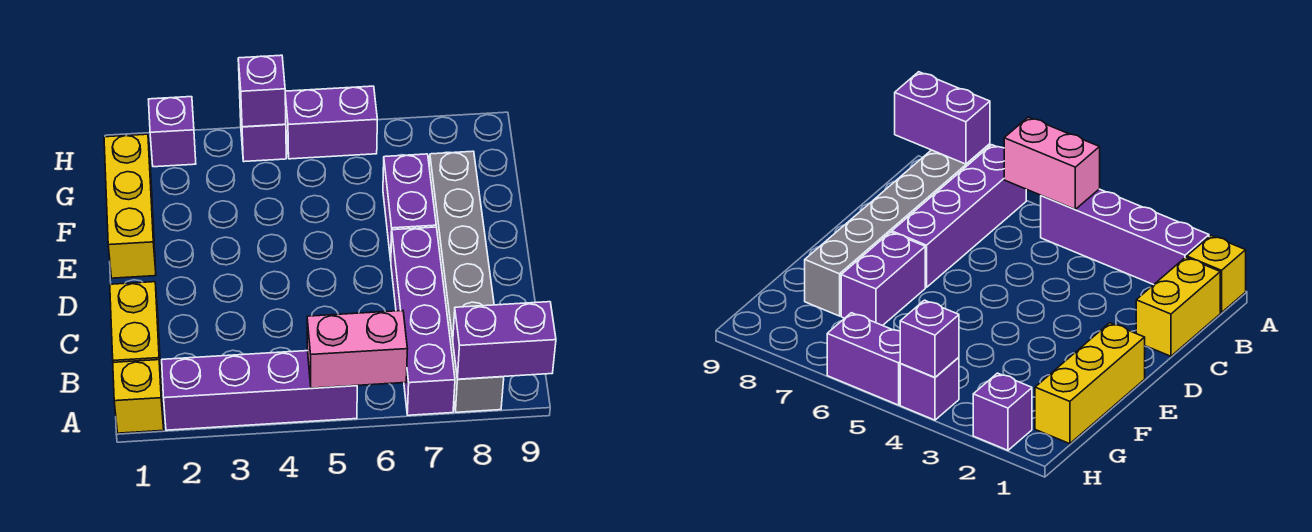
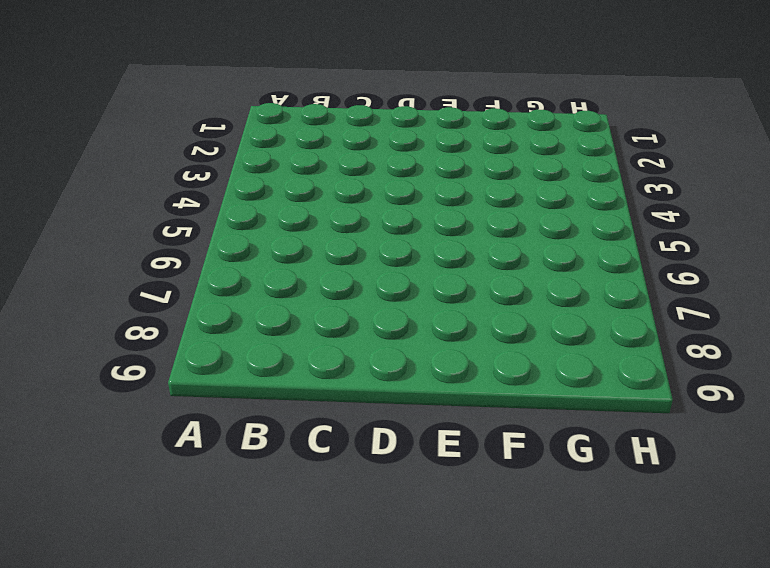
none -> yellow 1x1 brick [113,360,164,433]
none -> purple 1x4 brick [162,351,357,430]
none -> purple 1x4 brick [391,227,455,415]

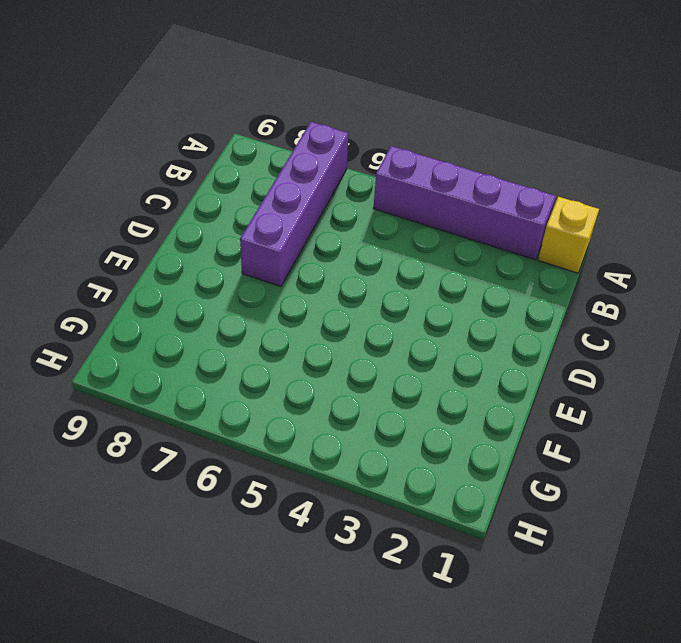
none -> grey 1x6 brick [429,151,504,412]
none -> yellow 1x2 brick [110,282,162,388]
none -> yellow 1x3 brick [104,134,156,278]

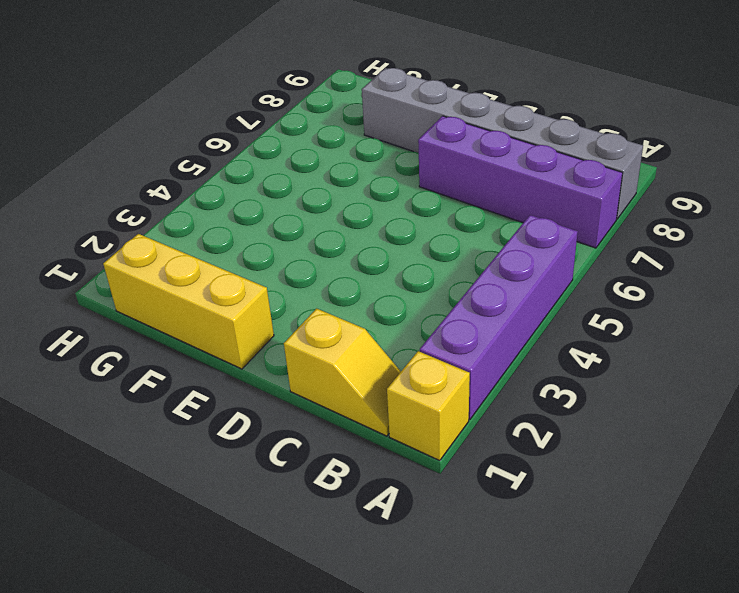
yellow 1x2 slope [284,309,401,436] -> yellow 1x2 brick [110,282,162,388]
none -> purple 1x2 brick [383,154,436,260]
none -> purple 1x1 brick [148,97,196,167]
none -> purple 1x1 brick [240,105,286,162]

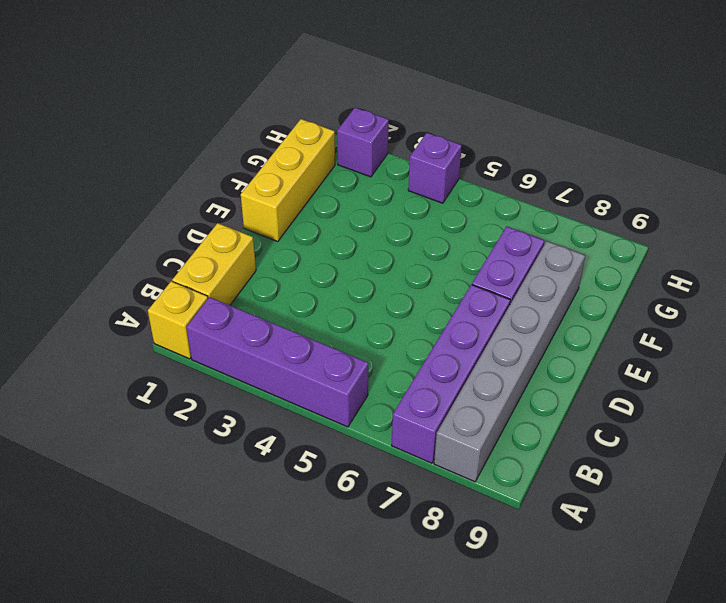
none -> purple 1x2 brick [285,86,377,159]
none -> pink 1x2 brick [307,311,407,388]
none -> purple 1x2 brick [453,302,556,379]

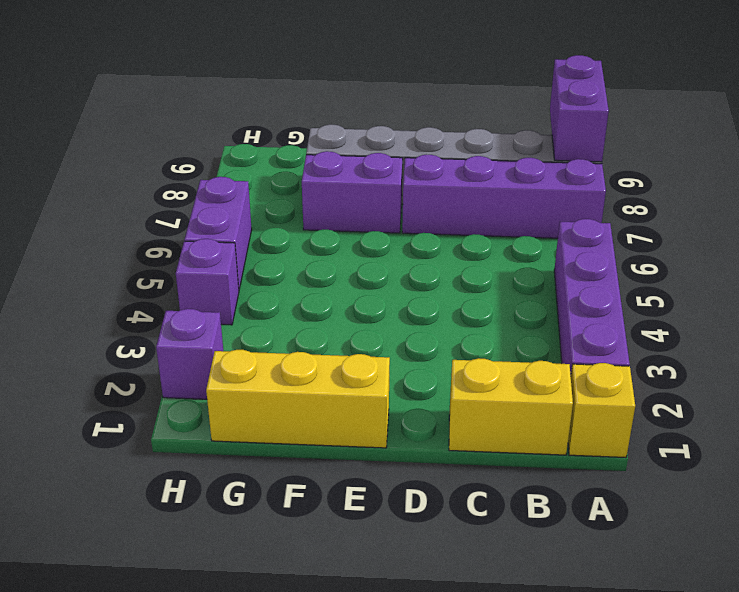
none -> pink 1x2 brick [307,311,407,388]
none -> purple 1x1 brick [238,55,286,127]

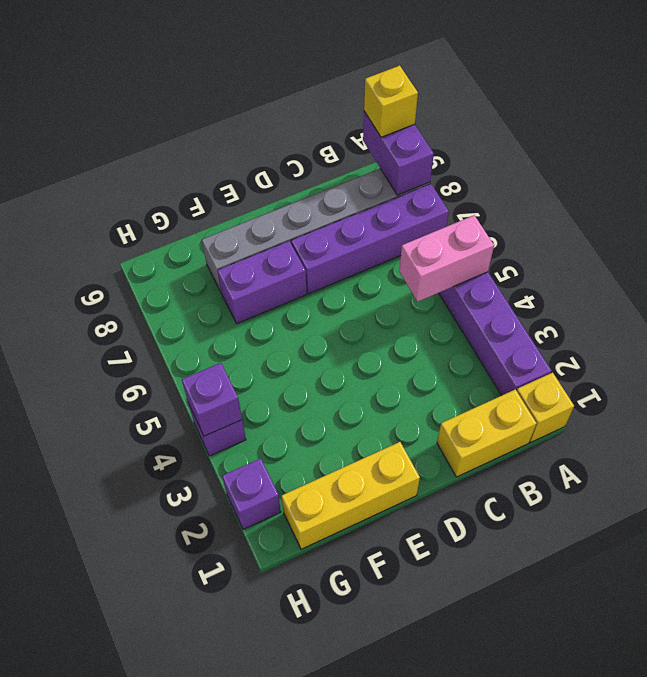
pink 1x2 brick [399,215,494,302] -> pink 1x2 brick turned to [307,311,407,388]
yellow 1x1 brick [364,66,418,137] -> none
none -> purple 1x2 brick [285,86,377,159]

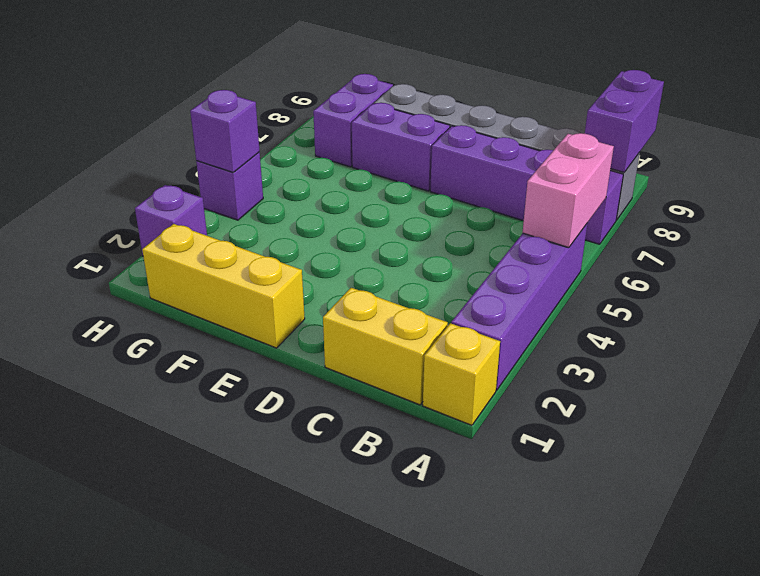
purple 1x2 brick [313,74,393,167] -> purple 1x2 brick moved to [285,86,377,159]

